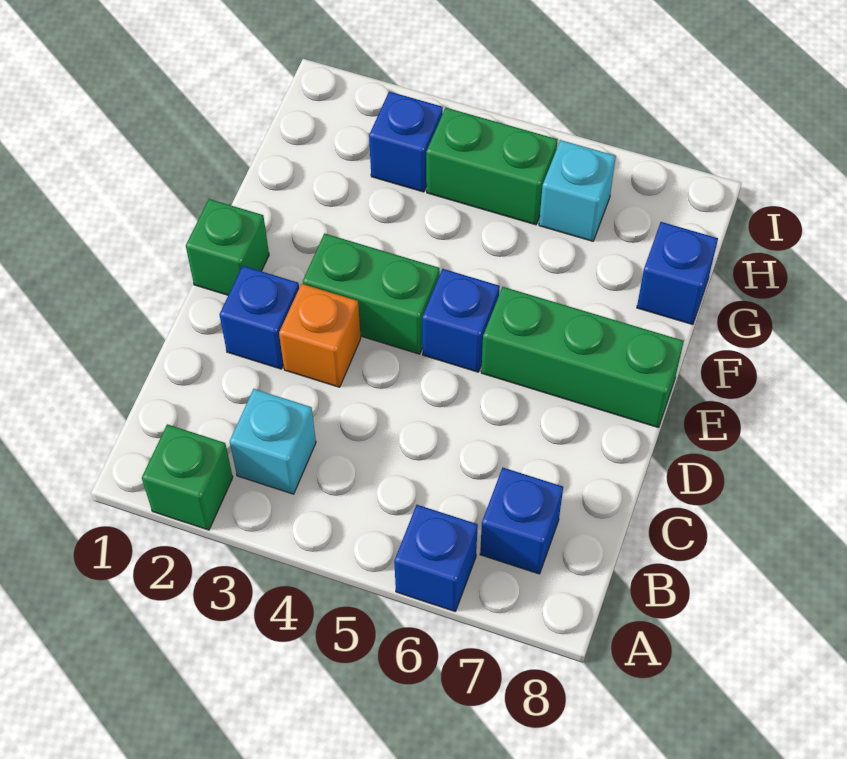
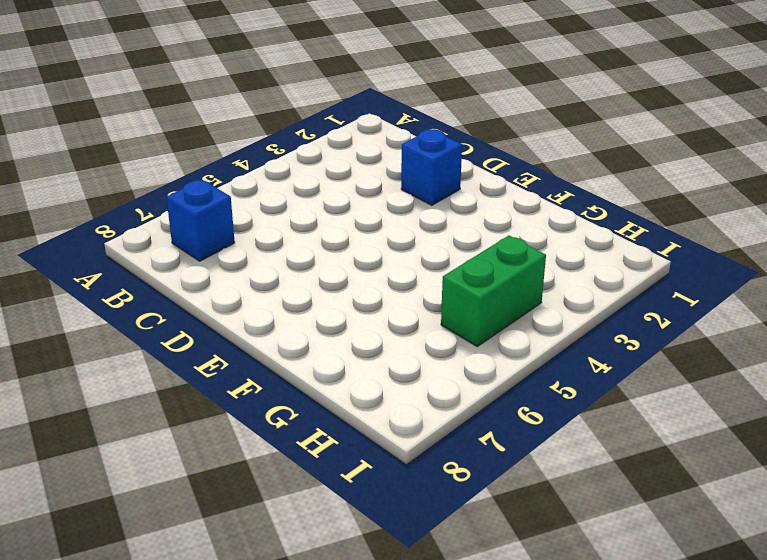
none -> green 1x1 brick [142,424,233,530]
none -> blue 1x1 brick [394,505,478,611]
none -> cyan 1x1 brick [230,389,316,494]

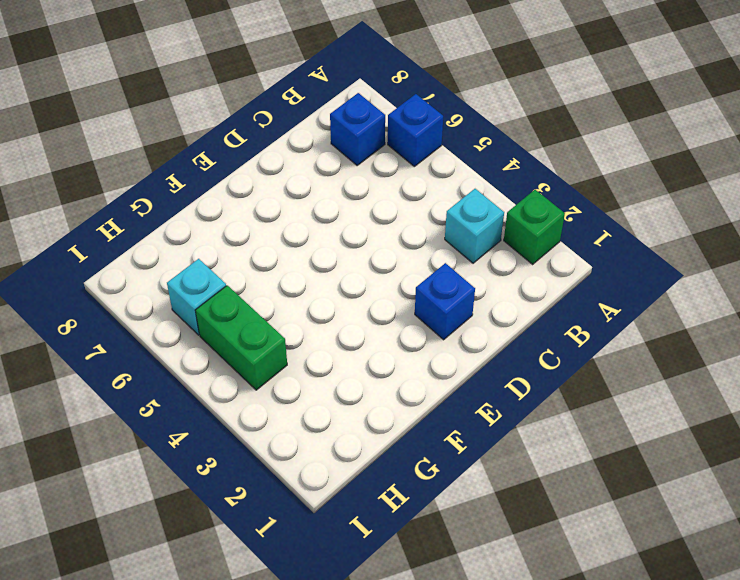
none -> orange 1x1 brick [279,284,361,387]
none -> green 1x1 brick [186,199,269,295]
none -> green 1x2 brick [303,233,440,354]

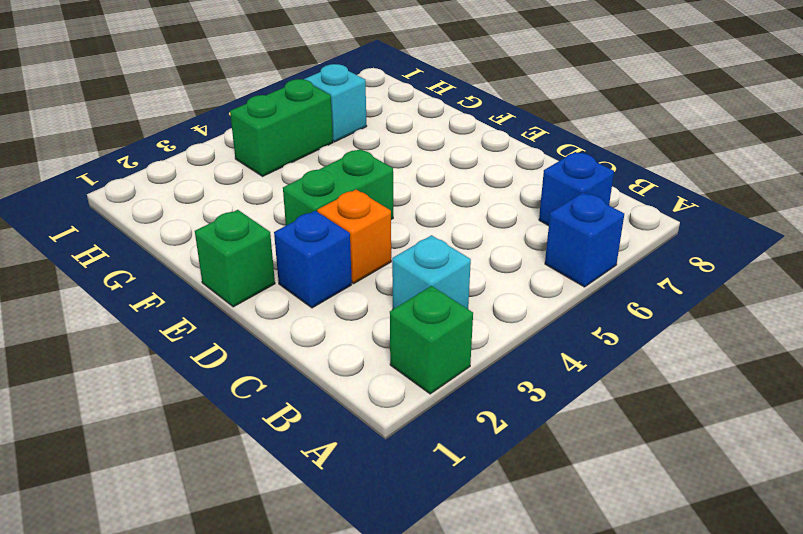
none -> blue 1x1 brick [422,269,500,372]
none -> green 1x3 brick [481,287,684,428]
none -> blue 1x1 brick [637,222,718,325]

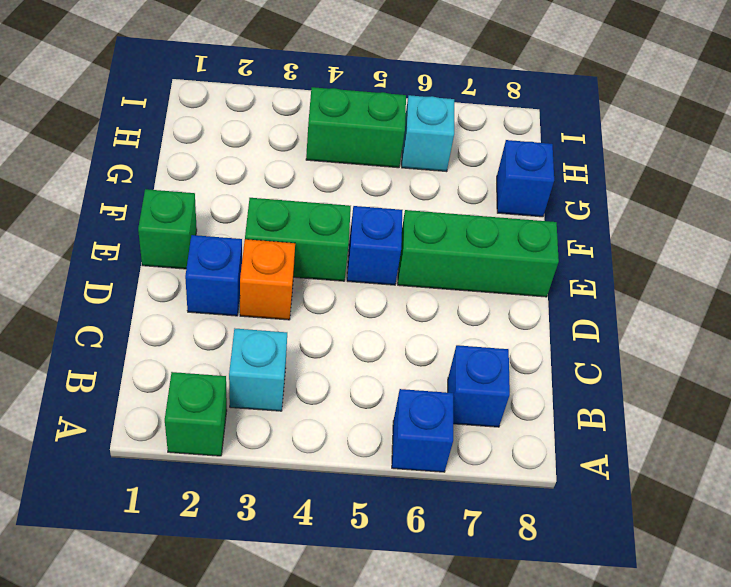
none -> blue 1x1 brick [369,92,443,192]

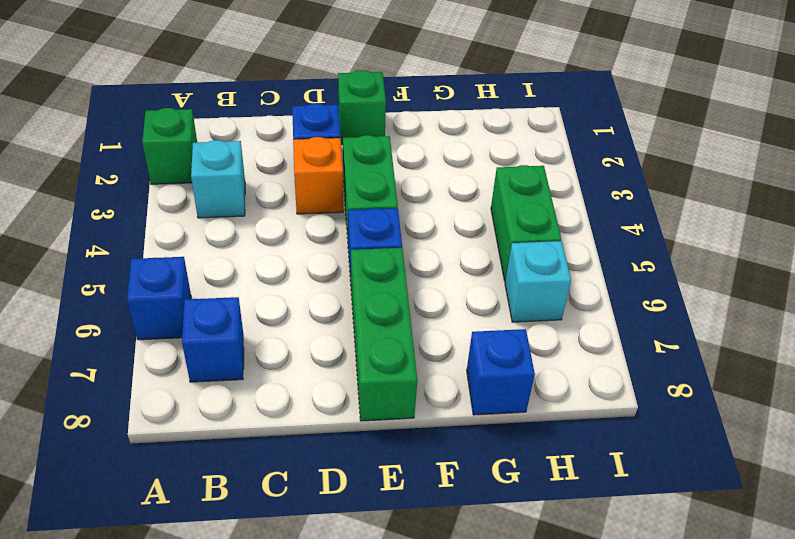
none -> blue 1x1 brick [369,92,443,192]

